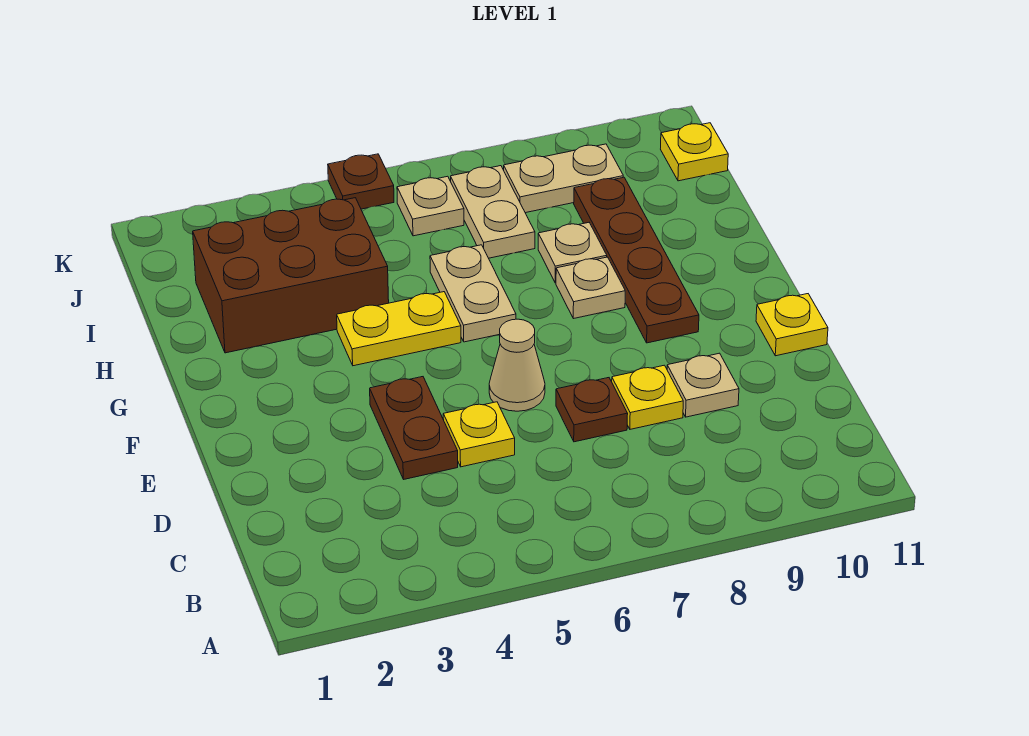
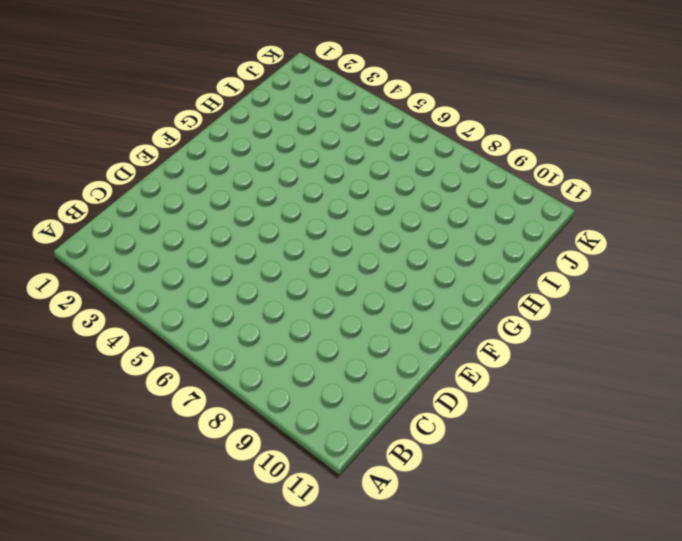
none -> brown 1x2 plate [370,377,458,479]
none -> yellow 1x1 plate [443,402,515,467]
none -> brown 1x1 plate [556,378,628,442]

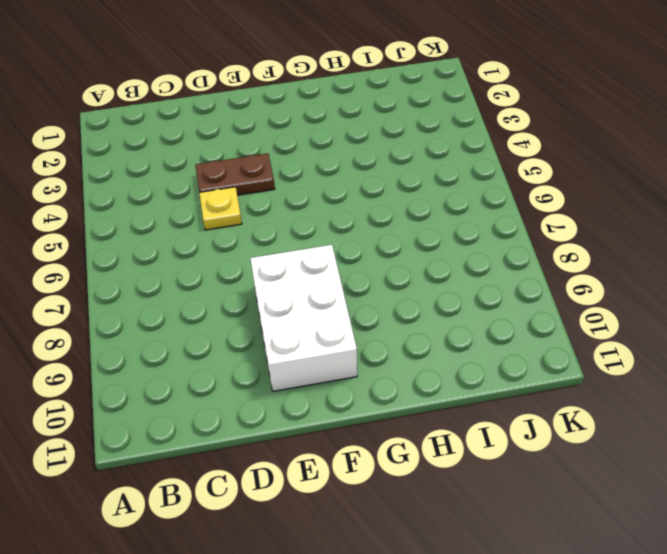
white 2x3 brick [250,245,357,391] -> brown 1x4 plate [574,177,699,343]
none -> brown 1x1 plate [556,378,628,442]
none -> yellow 1x1 plate [612,365,683,429]
none -> tan 1x1 plate [667,353,739,417]

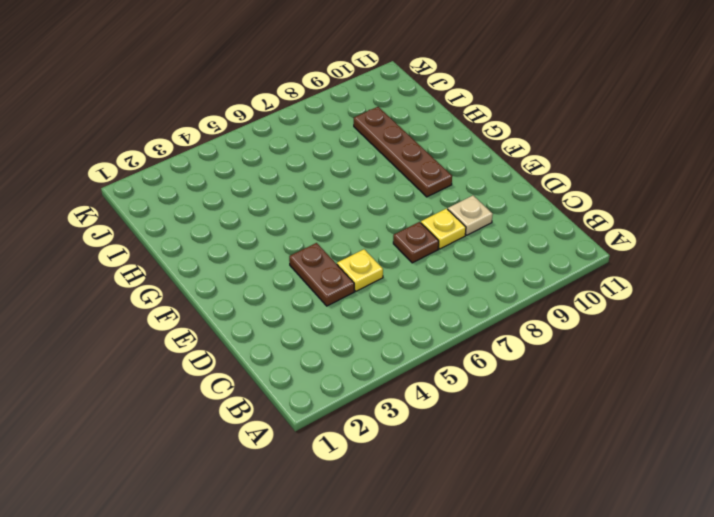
none -> tan 1x1 cone [489,319,545,411]
none -> yellow 1x1 plate [756,294,828,356]
none -> yellow 1x2 plate [337,292,461,366]

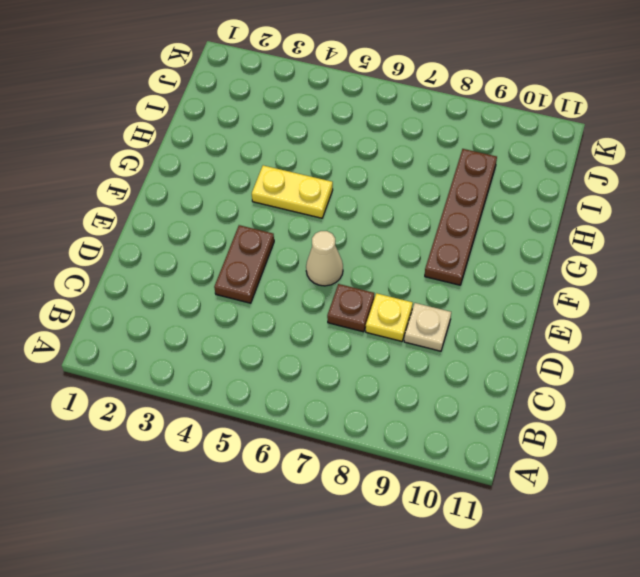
none -> yellow 1x1 plate [443,402,515,467]
none -> yellow 1x1 plate [756,294,828,356]
none -> tan 1x2 plate [430,245,516,342]

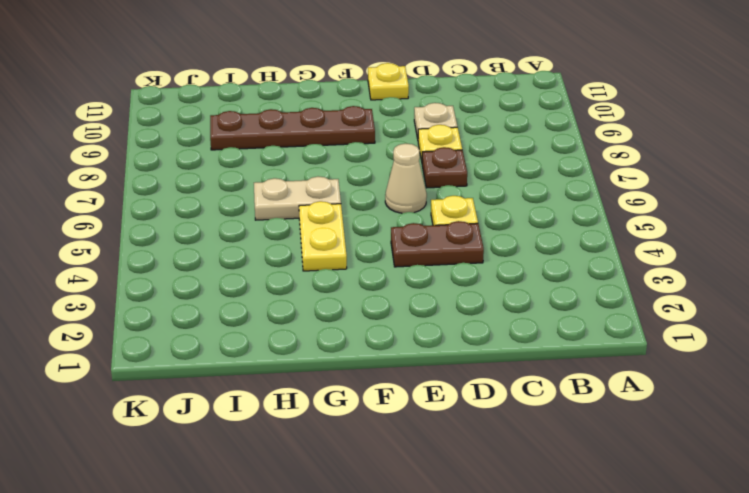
none -> tan 1x1 plate [556,257,625,319]
none -> brown 2x3 brick [193,198,389,353]
none -> tan 1x1 plate [538,223,607,283]

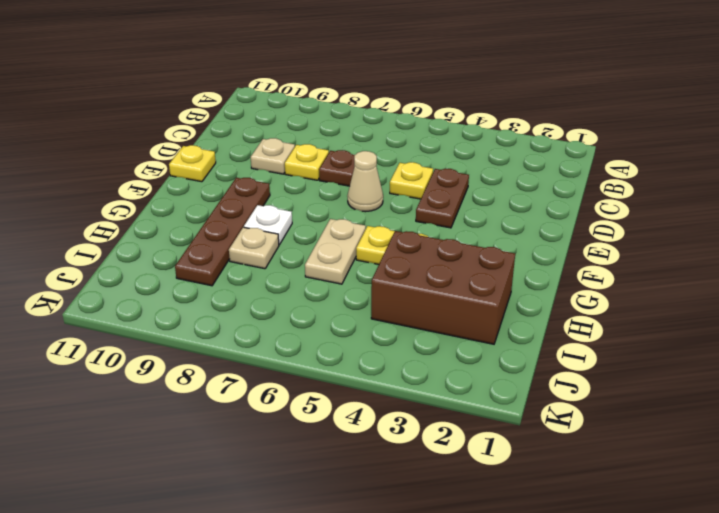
white 1x1 plate [244,205,292,245] -> tan 1x1 plate [556,257,625,319]
none -> tan 1x2 plate [451,166,535,258]
none -> tan 1x1 plate [397,176,464,236]
none -> tan 1x2 plate [504,144,623,213]

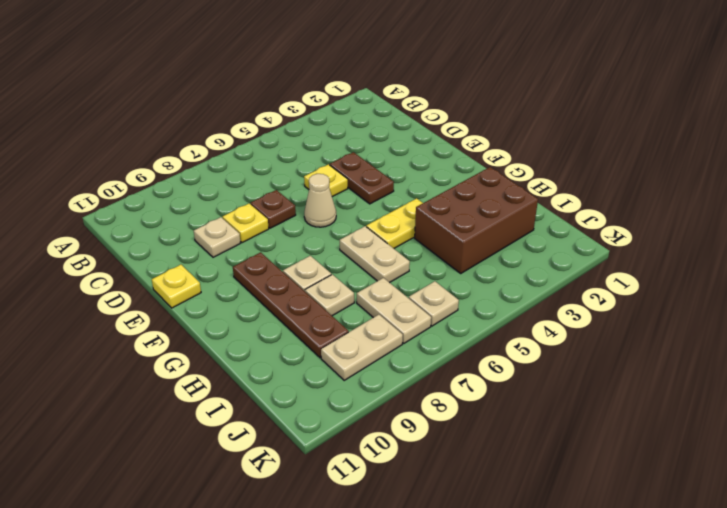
none -> yellow 1x1 plate [661,123,728,181]
none -> brown 1x1 plate [328,154,394,209]

